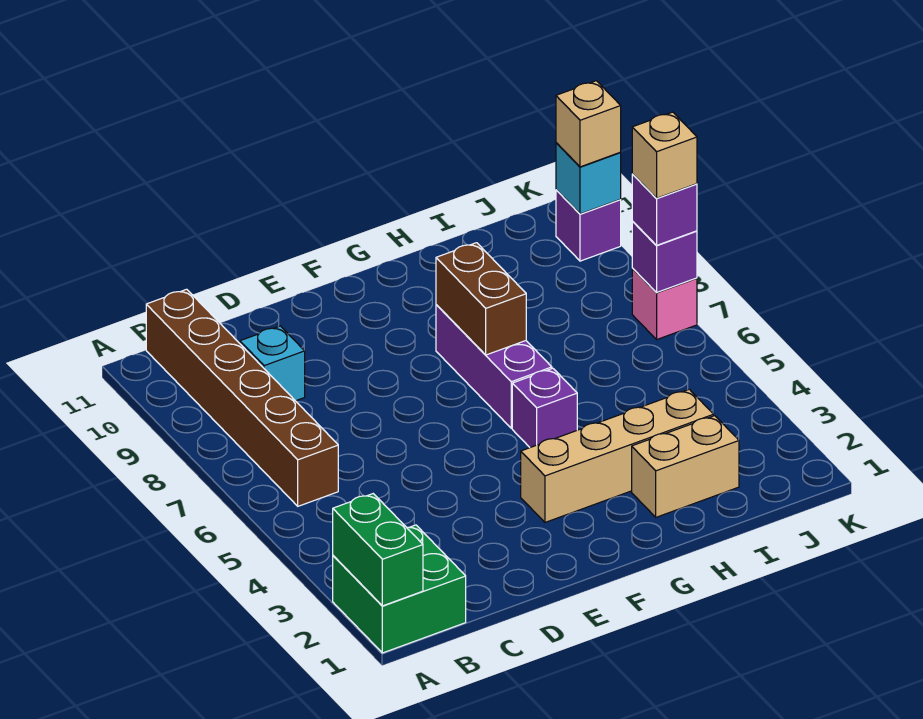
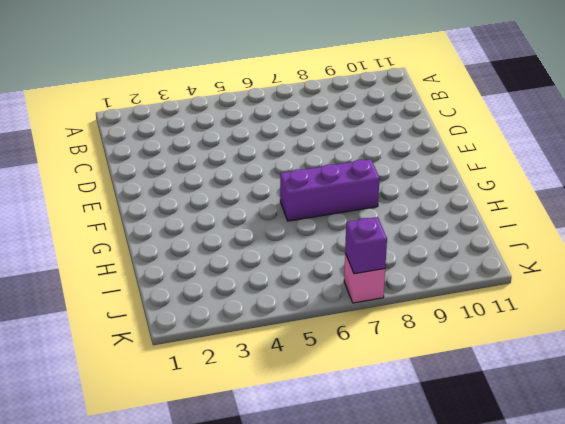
none -> green 2x2 brick [333,525,466,653]
none -> brown 1x6 brick [146,289,338,506]
none -> cyan 1x1 brick [240,326,305,401]

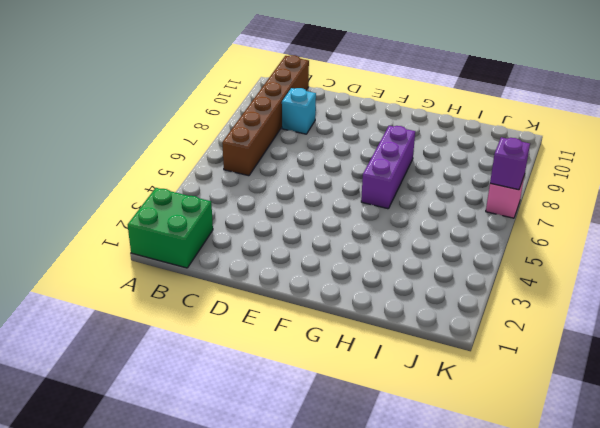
none -> tan 1x4 brick [521,389,714,522]
none -> purple 1x1 brick [512,368,577,447]
none -> tan 1x2 brick [632,416,739,517]

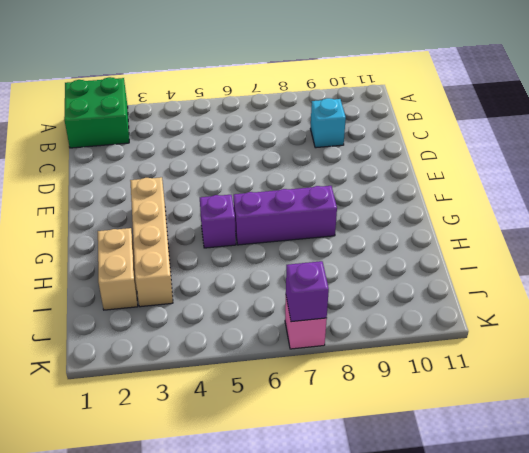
none -> brown 1x6 brick [146,289,338,506]
none -> purple 1x1 brick [556,190,621,261]
none -> green 1x2 brick [333,494,423,606]

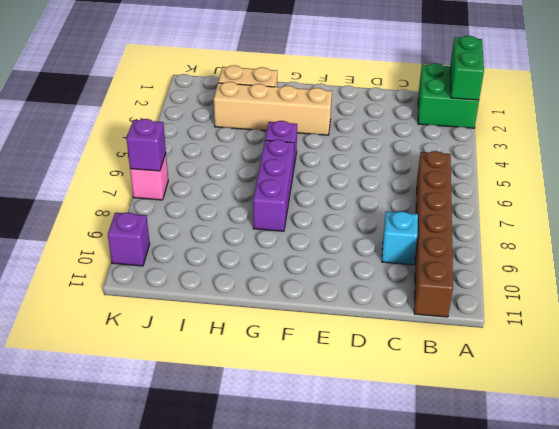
none -> brown 1x2 brick [436,243,526,355]
none -> cyan 1x1 brick [556,143,621,214]
none -> purple 1x1 brick [632,174,697,245]

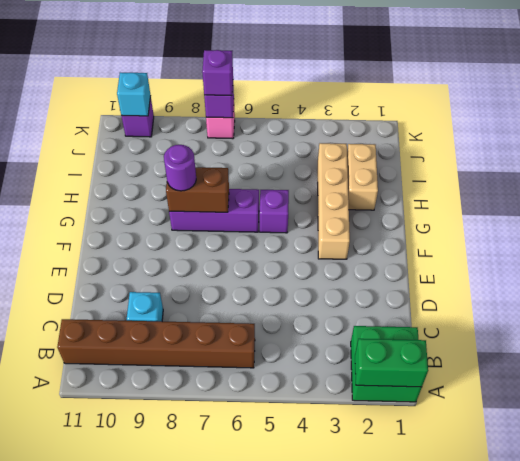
purple 1x1 round brick [164,145,196,191] -> none
none -> tan 1x1 brick [556,81,621,167]
none -> tan 1x1 brick [632,112,697,198]

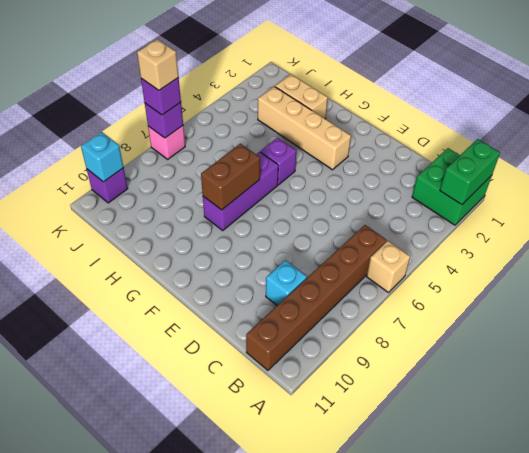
tan 1x1 brick [367,241,410,292] -> tan 1x1 brick moved to [556,81,621,167]

